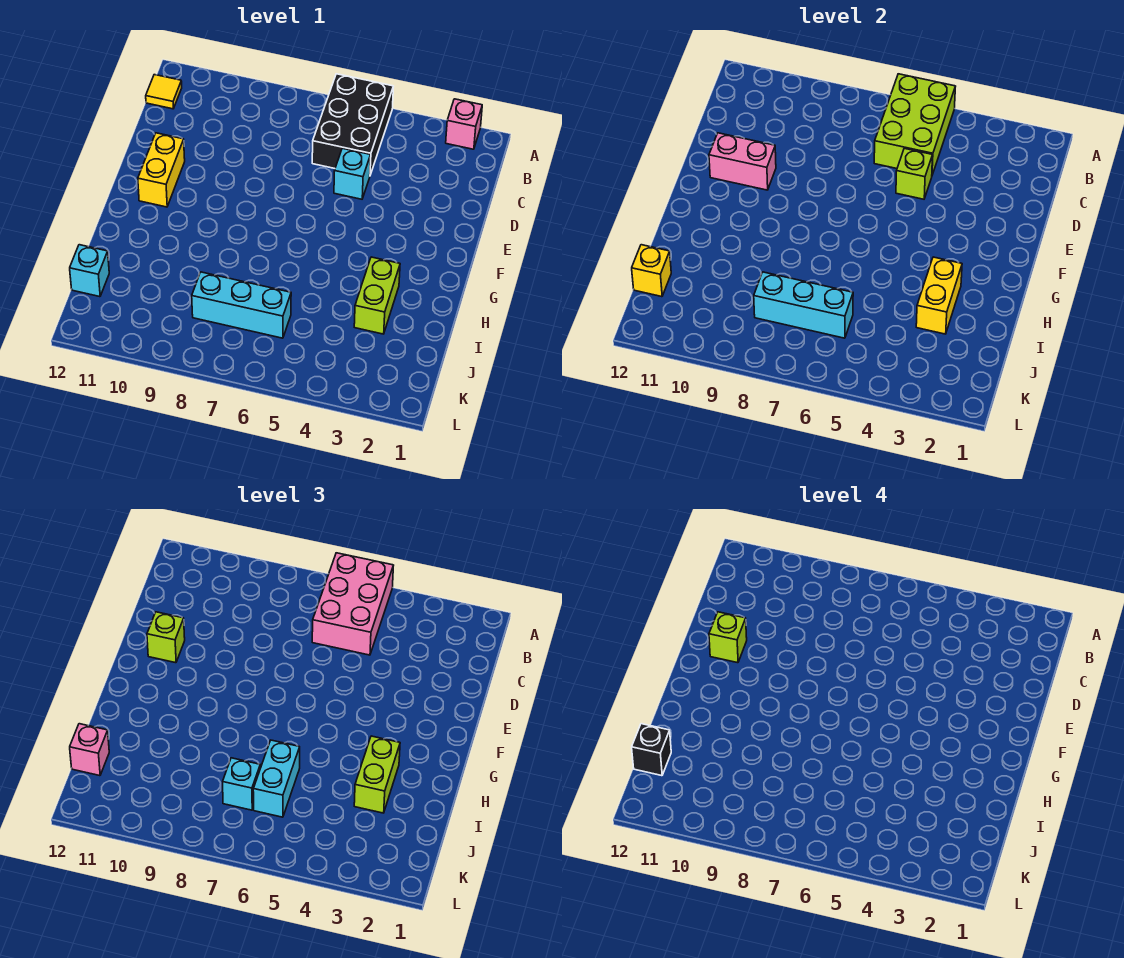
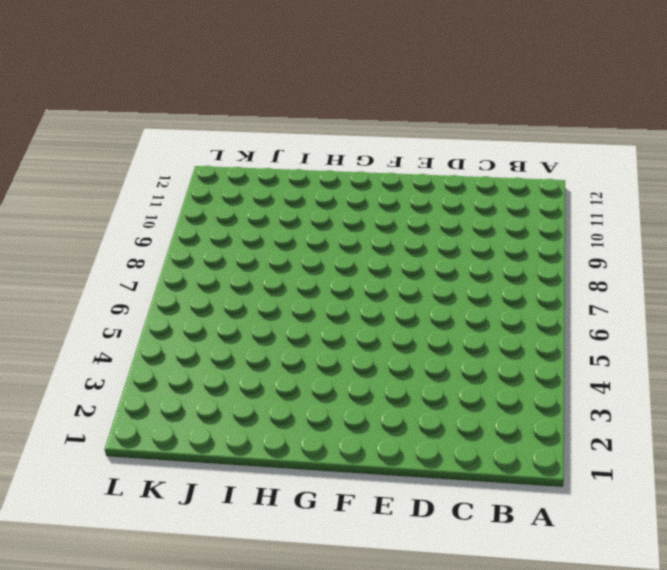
none -> pink 1x1 brick [446,99,482,149]
none -> black 2x3 brick [312,74,394,175]
none -> yellow 1x1 tile [146,75,182,109]

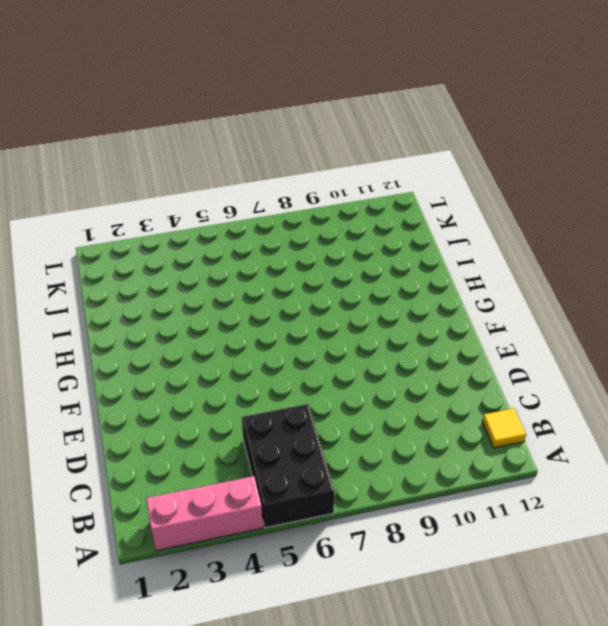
pink 1x3 brick [146,476,263,551] -> pink 1x1 brick [446,99,482,149]
none -> cyan 1x1 brick [334,148,371,199]
none -> yellow 1x2 brick [138,133,185,207]
none -> lime 1x2 brick [354,257,400,334]

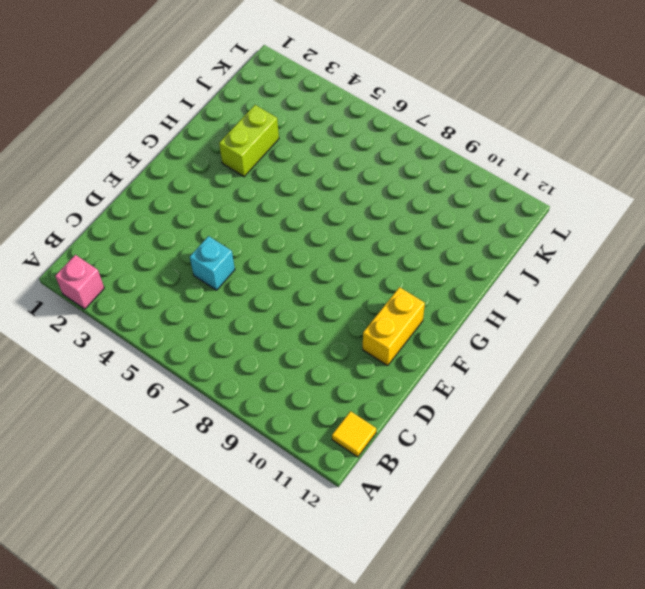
none -> black 2x3 brick [312,74,394,175]
none -> cyan 1x3 brick [192,272,291,338]
none -> cyan 1x1 brick [70,245,109,297]

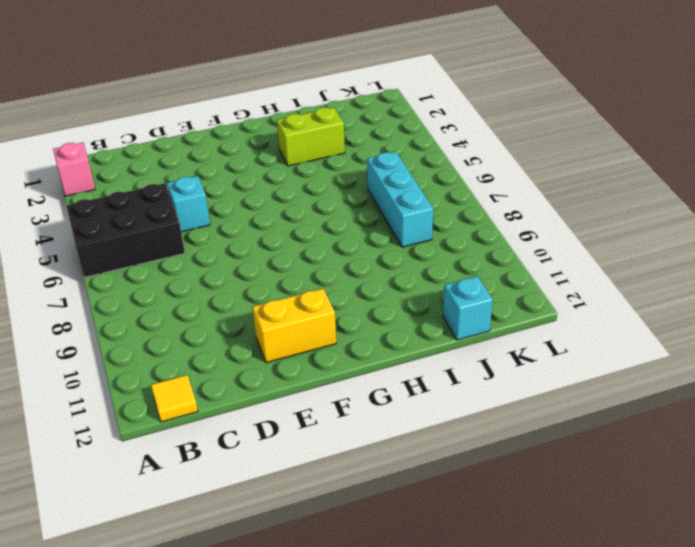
none -> lime 2x3 brick [874,74,956,175]
none -> lime 1x1 brick [896,148,933,199]
none -> pink 1x2 brick [709,133,776,190]

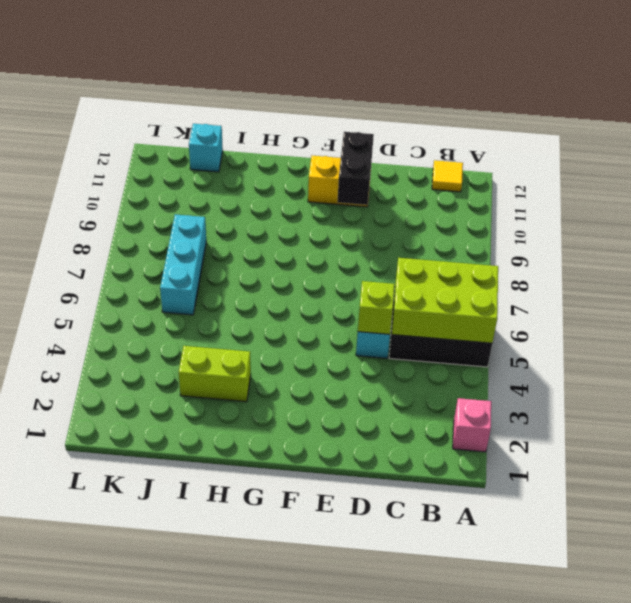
black 1x2 brick [337,132,374,205] -> pink 1x2 brick [709,133,776,190]
none -> yellow 1x2 brick [916,257,962,334]
none -> cyan 1x3 brick [754,272,853,338]
none -> yellow 1x1 brick [632,245,671,297]

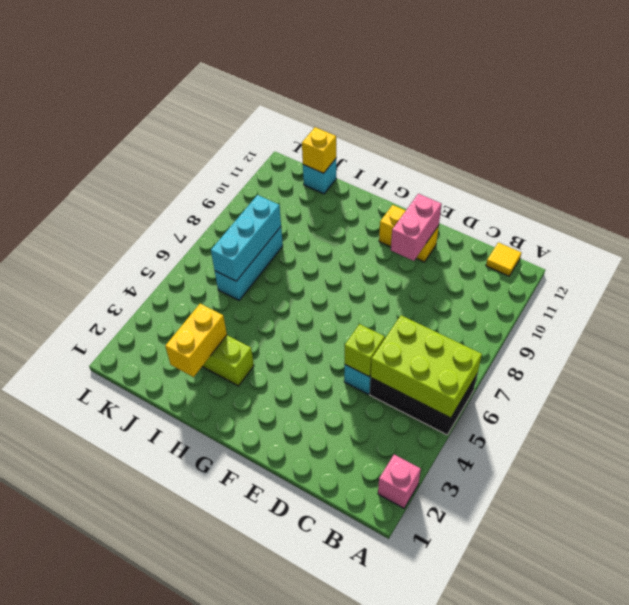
yellow 1x2 brick [165,304,227,377] -> yellow 1x2 brick turned to [916,257,962,334]
none -> pink 2x3 brick [312,553,394,655]
none -> lime 1x1 brick [147,612,185,663]
none -> lime 1x2 brick [354,736,400,813]

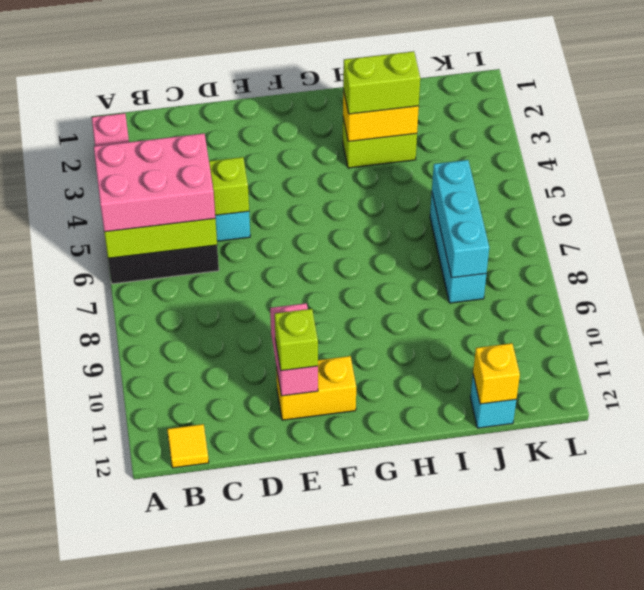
none -> cyan 1x2 brick [253,740,300,817]
none -> cyan 1x1 brick [223,758,260,810]
none -> pink 1x1 brick [70,724,109,776]

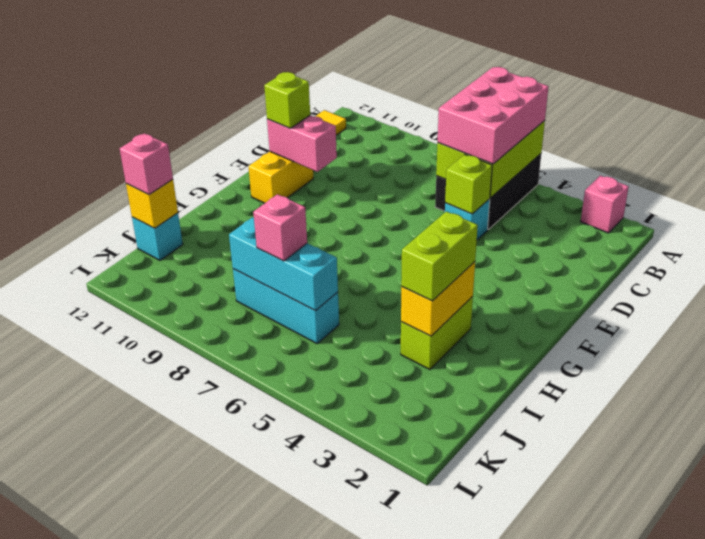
pink 1x1 brick [253,194,307,261] -> cyan 1x1 brick [223,758,260,810]
none -> cyan 1x2 brick [253,740,300,817]
none -> lime 1x1 brick [709,612,747,663]
none -> black 1x1 brick [632,724,671,776]

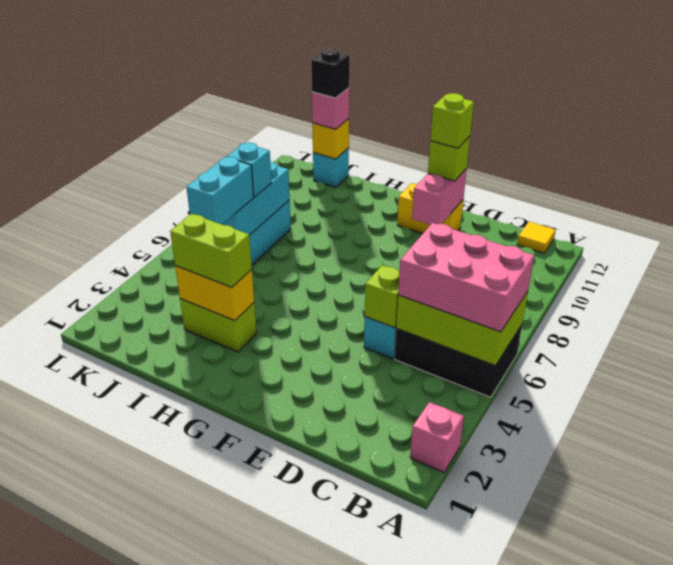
cyan 1x2 brick [186,157,254,224] -> cyan 1x2 brick turned to [253,740,300,817]

